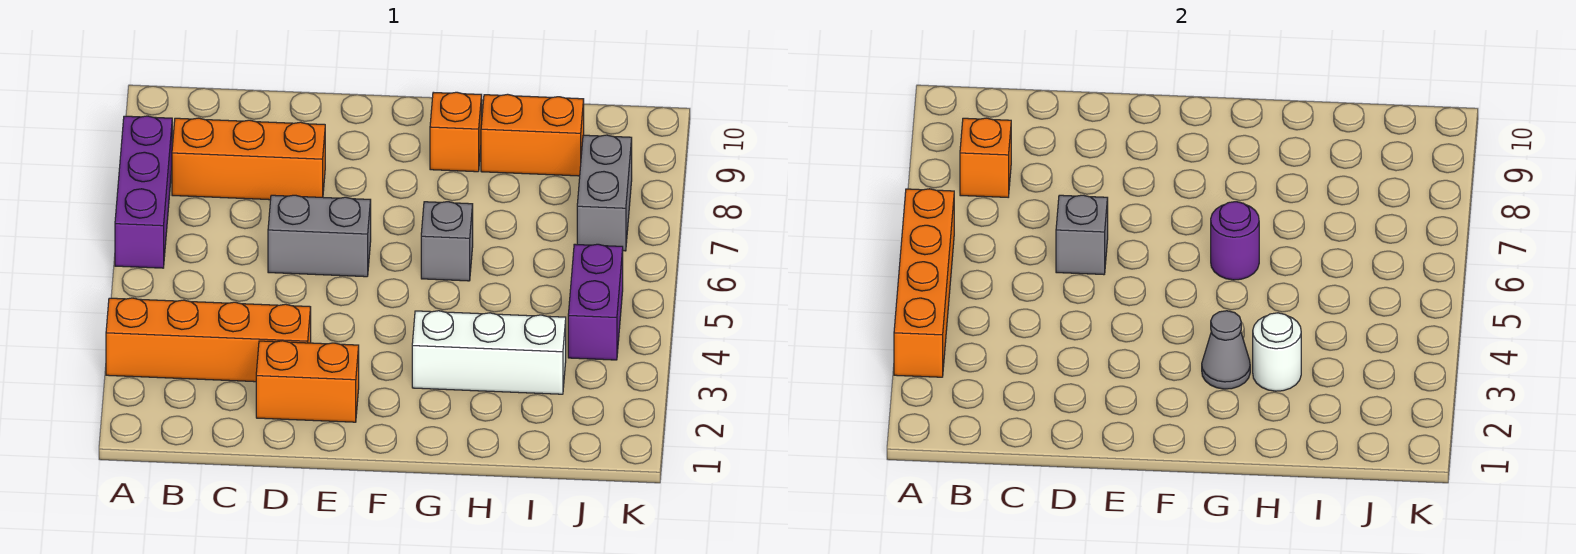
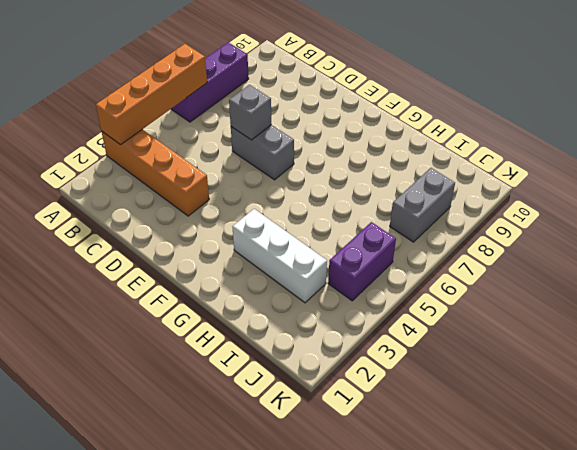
none -> orange 1x3 brick [172,118,325,200]
none -> orange 1x2 brick [256,341,359,422]
none -> grey 1x1 brick [421,202,473,281]

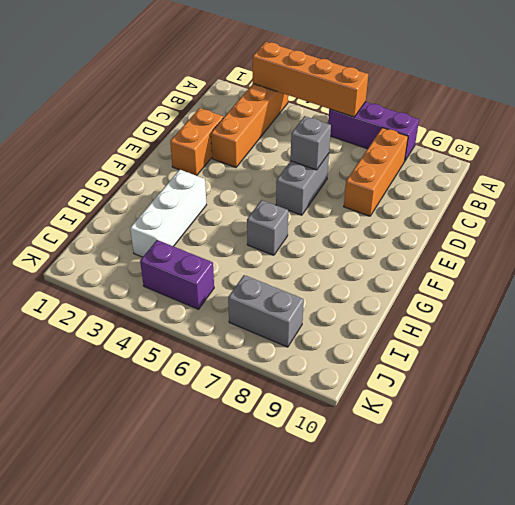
none -> orange 1x1 brick [430,92,482,172]
none -> orange 1x2 brick [481,94,584,176]
none -> orange 1x1 brick [960,118,1011,197]

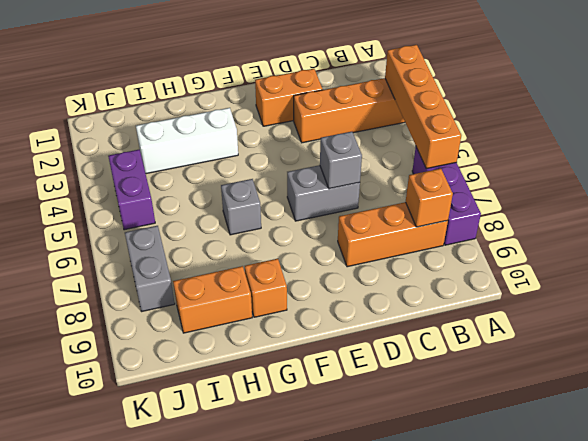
none -> grey 1x1 cone [1202,311,1250,389]
none -> purple 1x1 round brick [1211,202,1259,280]
none -> white 1x1 round brick [1253,313,1301,391]

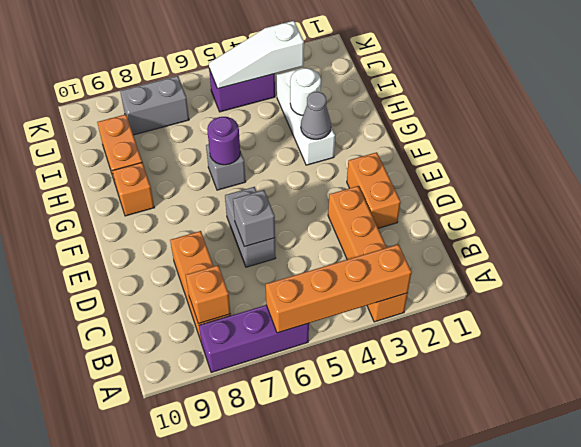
white 1x3 slope [209,21,304,89] -> none

